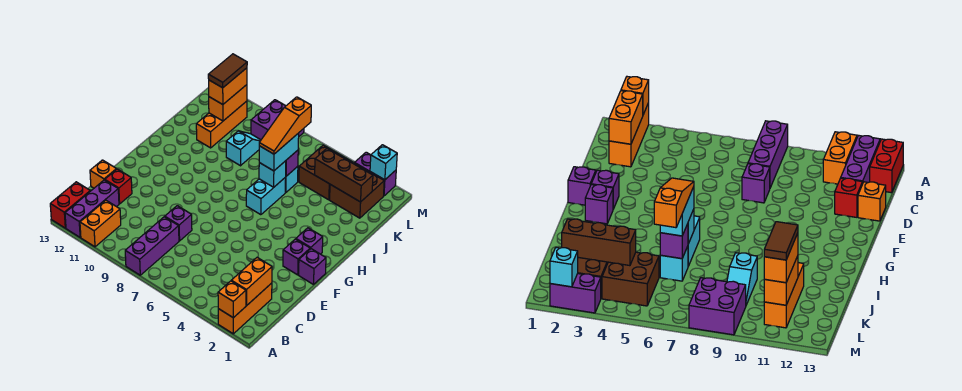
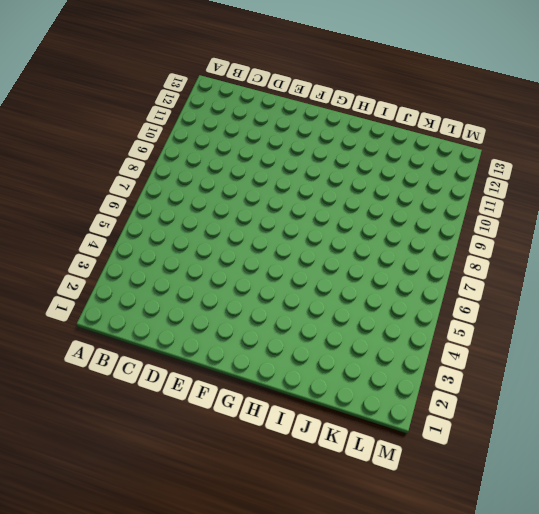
none -> orange 1x3 brick [218,283,272,334]
none -> purple 1x3 brick [125,217,179,275]
none -> orange 1x2 brick [80,200,121,247]
none -> purple 1x3 brick [65,180,119,237]

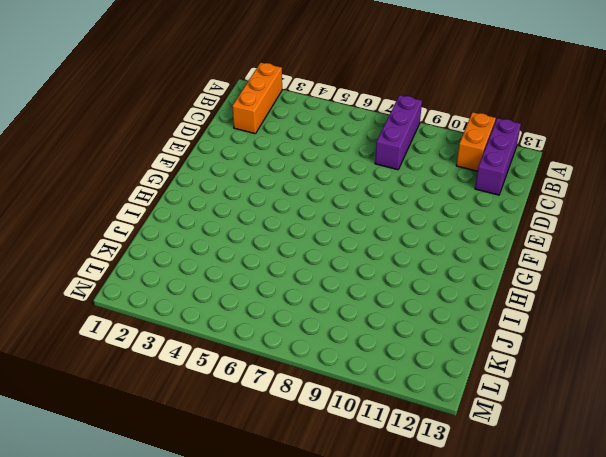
none -> red 1x2 brick [50,182,90,228]
none -> purple 1x1 brick [165,206,192,241]
none -> red 1x1 brick [105,169,132,204]
none -> orange 1x1 brick [90,160,117,188]

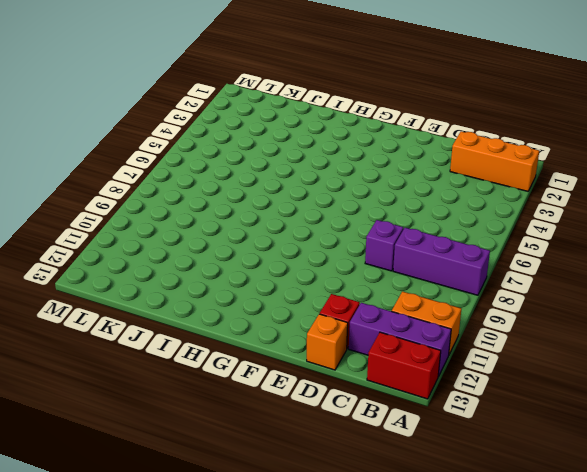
none -> purple 1x1 brick [299,249,326,284]
none -> purple 1x1 brick [283,239,310,275]
none -> purple 1x1 brick [296,228,323,254]
none -> cyan 1x2 brick [246,178,286,215]

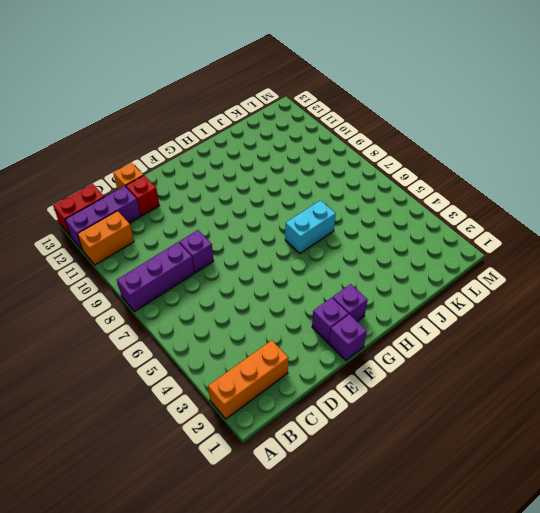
none -> cyan 1x1 brick [285,167,298,193]
none -> cyan 1x2 slope [226,131,261,166]
none -> orange 1x3 brick [196,101,247,148]
none -> brown 2x2 brick [330,163,384,218]

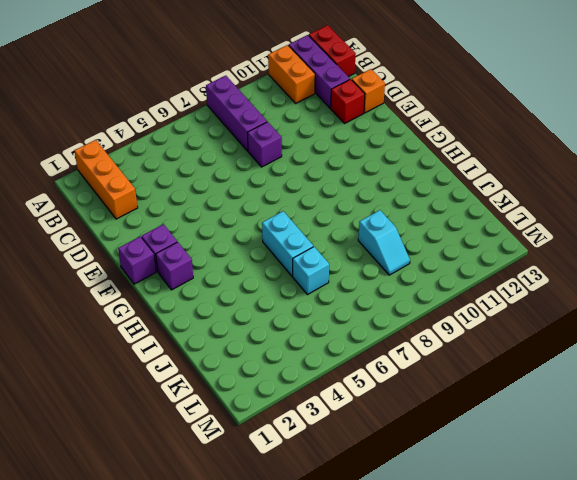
none -> orange 1x3 brick [196,101,247,148]
none -> brown 2x2 brick [330,163,384,218]
none -> brown 2x2 brick [299,145,353,200]
none -> purple 2x2 brick [251,100,304,140]

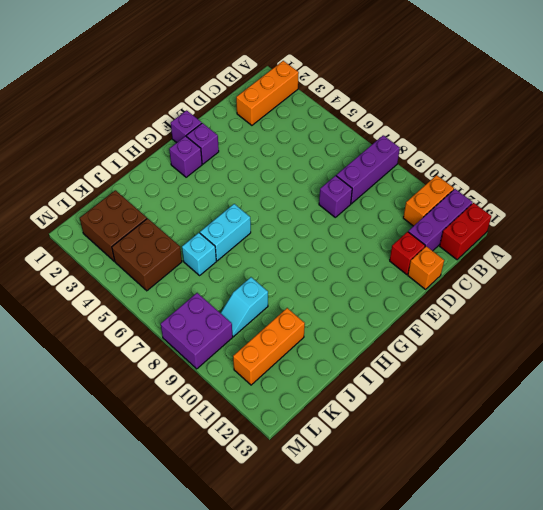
none -> purple 1x2 brick [355,152,396,196]
none -> orange 1x1 brick [218,281,246,318]
none -> orange 1x2 brick [231,257,272,306]
none -> cyan 1x1 brick [259,161,286,187]

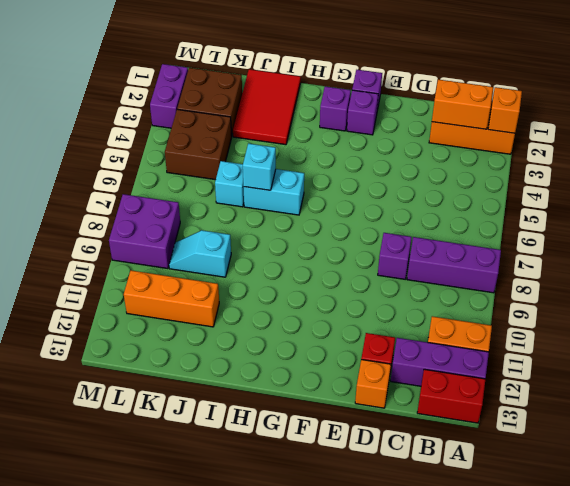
red 2x3 tile [233,69,301,145] -> none
none -> purple 1x1 brick [286,150,298,176]
none -> brown 1x3 brick [315,149,373,202]
none -> orange 1x2 brick [209,85,247,121]
none -> cyan 1x1 brick [370,145,397,180]

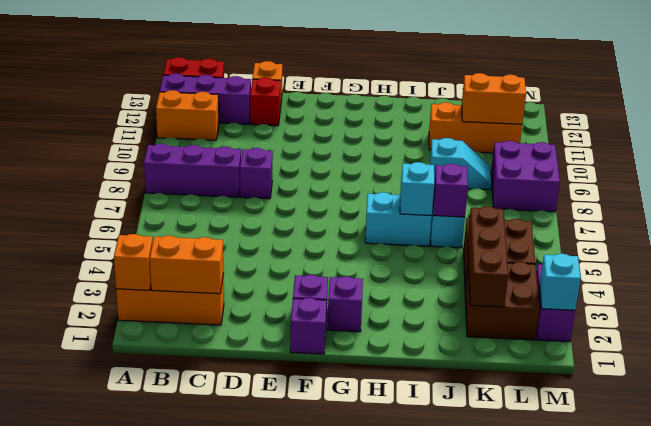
none -> cyan 1x2 brick [259,133,299,171]
none -> orange 1x2 brick [209,68,247,105]
none -> orange 1x3 slope [259,97,311,154]
none -> brown 1x2 tile [208,54,247,88]

